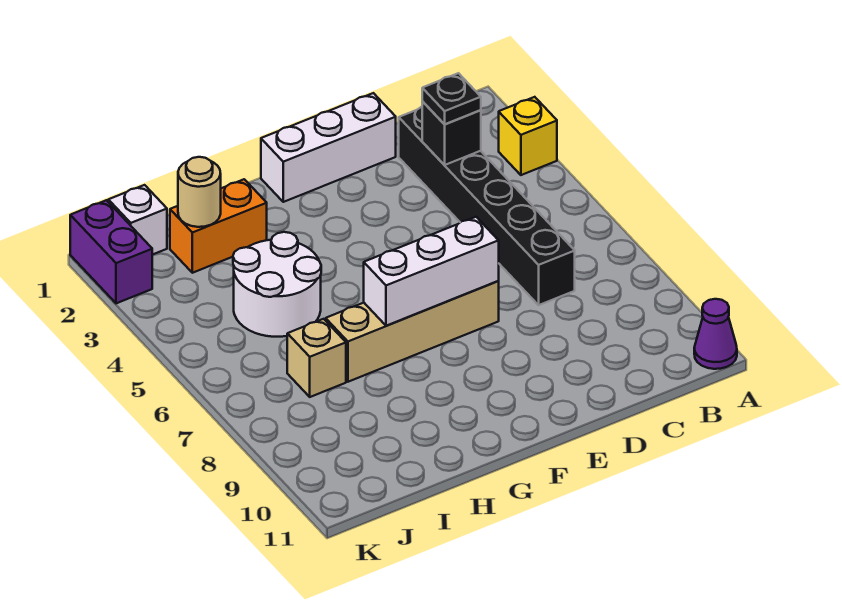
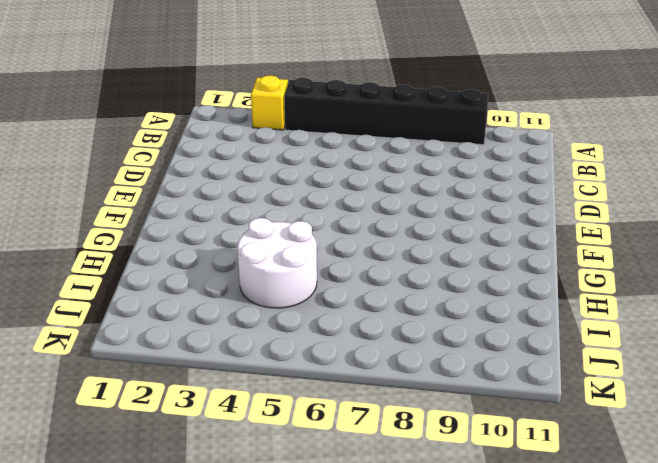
black 1x6 brick [284,78,488,145] -> black 1x6 brick moved to [398,107,575,305]
none -> purple 1x1 cone [694,299,737,369]
none -> white 1x3 brick [261,93,396,202]
none -> tan 1x4 brick [326,281,499,382]

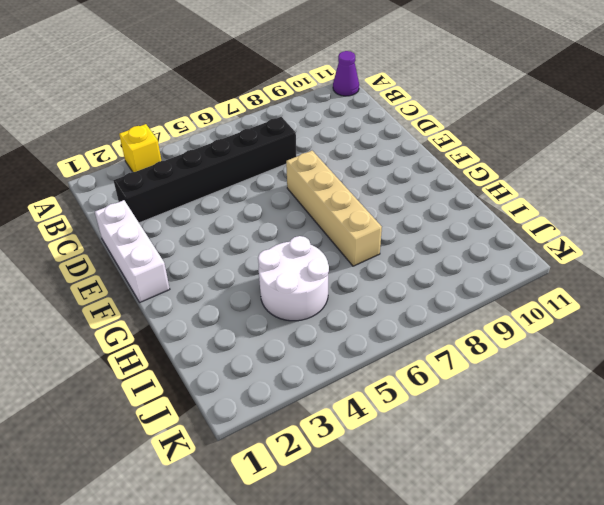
none -> orange 1x2 brick [170,179,267,273]
none -> tan 1x1 brick [287,319,346,397]
none -> white 1x1 brick [108,185,167,255]

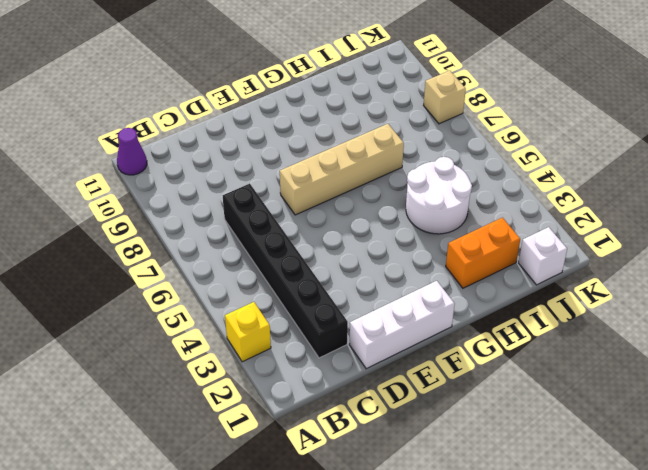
tan 1x1 brick [424,71,466,124] -> tan 1x1 brick moved to [287,319,346,397]
none -> purple 1x2 brick [70,200,152,303]
none -> black 1x1 brick [422,101,481,165]
none -> white 1x3 brick [364,217,499,326]

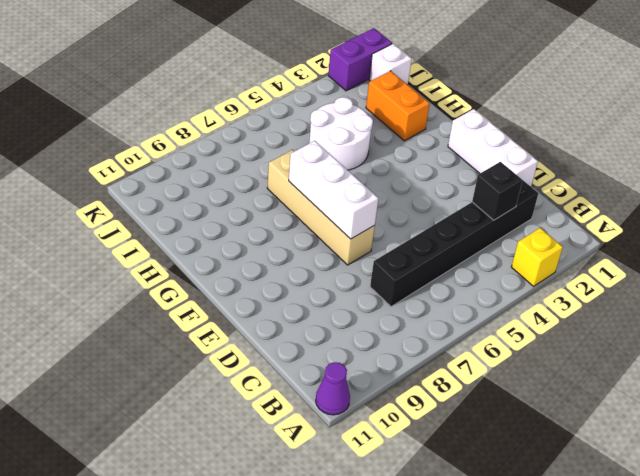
none -> tan 1x1 brick [287,319,346,397]
none -> tan 1x1 round brick [178,157,221,227]
none -> black 1x1 plate [422,73,481,124]

